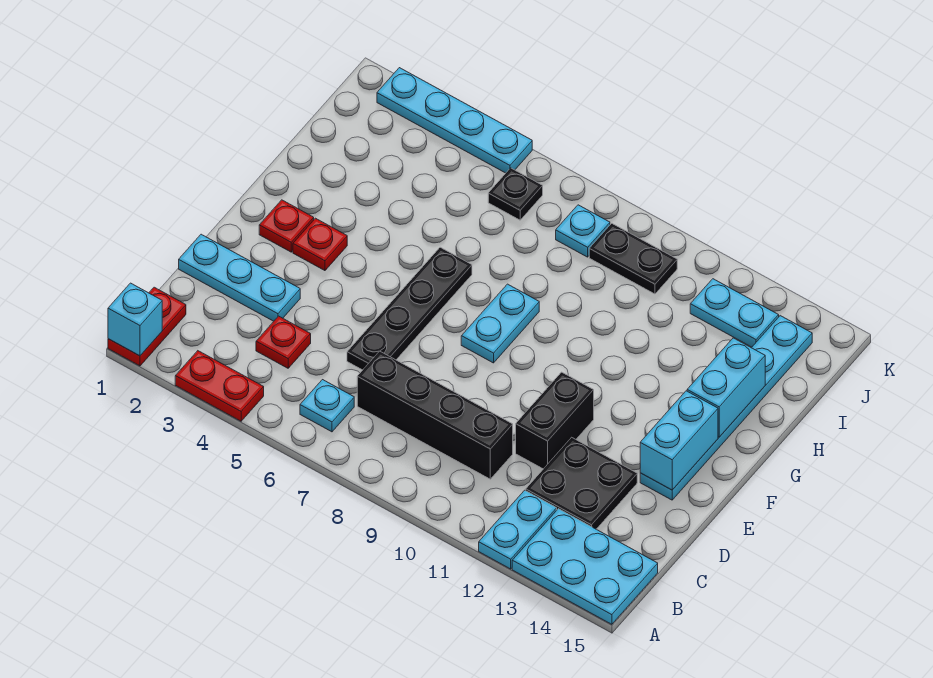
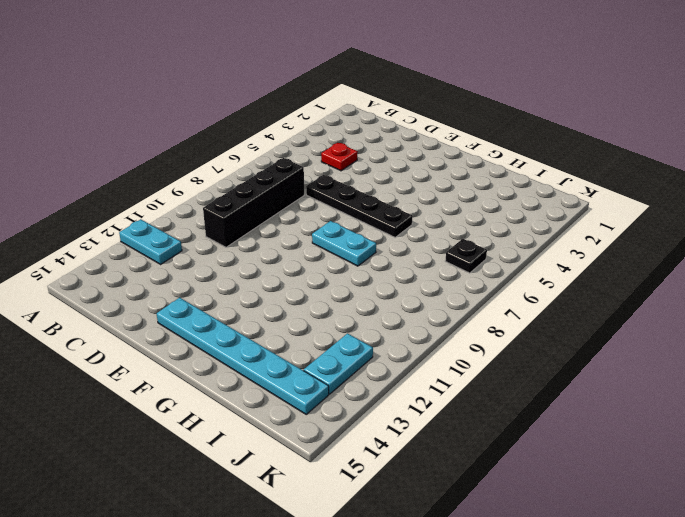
none -> red 1x2 plate [108,287,186,366]
none -> red 1x2 plate [175,351,264,421]
none -> cyan 2x3 plate [512,509,658,624]

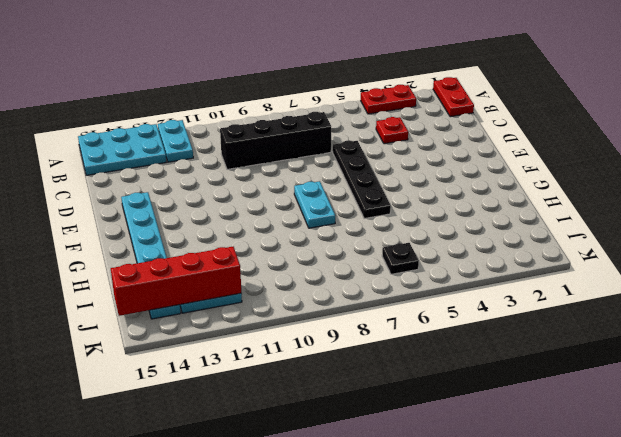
red 1x4 brick [111,247,241,316] -> none
none -> cyan 1x1 plate [300,380,354,432]
none -> black 2x2 plate [526,437,637,529]
none -> cyan 1x3 plate [179,234,300,321]

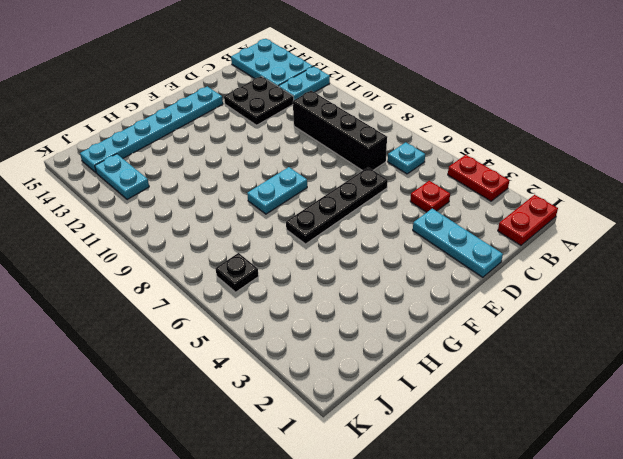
none -> black 1x2 brick [516,372,594,469]
none -> red 1x1 plate [259,200,314,252]
none -> red 1x1 plate [293,218,347,271]

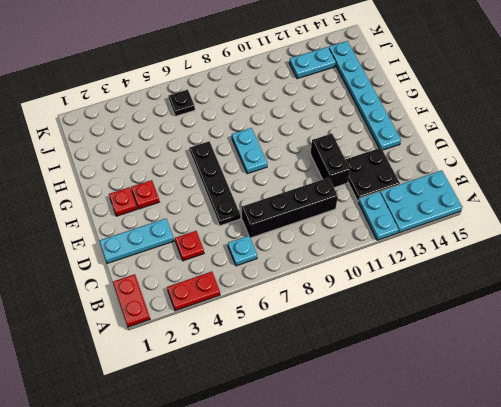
none -> cyan 1x1 plate [556,205,610,257]
none -> black 1x2 plate [589,223,677,294]
none -> cyan 1x4 plate [377,68,532,173]

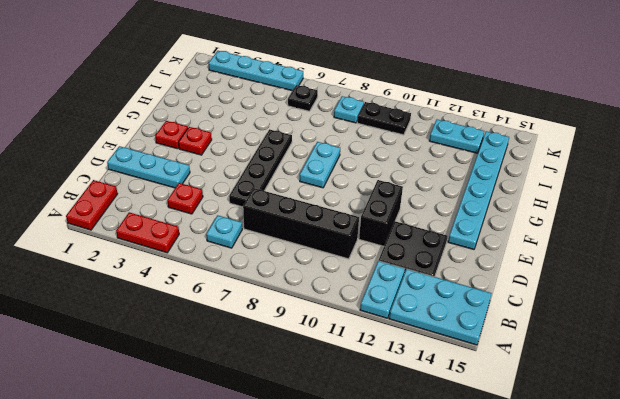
none -> cyan 1x1 brick [108,283,162,356]
none -> cyan 1x2 brick [640,391,718,490]
none -> cyan 1x2 brick [687,338,765,437]

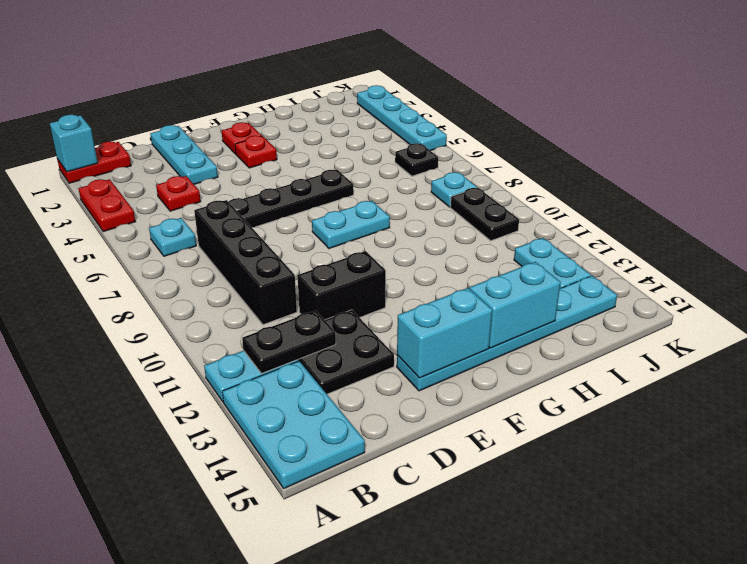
black 1x2 plate [242,310,336,373] -> none

